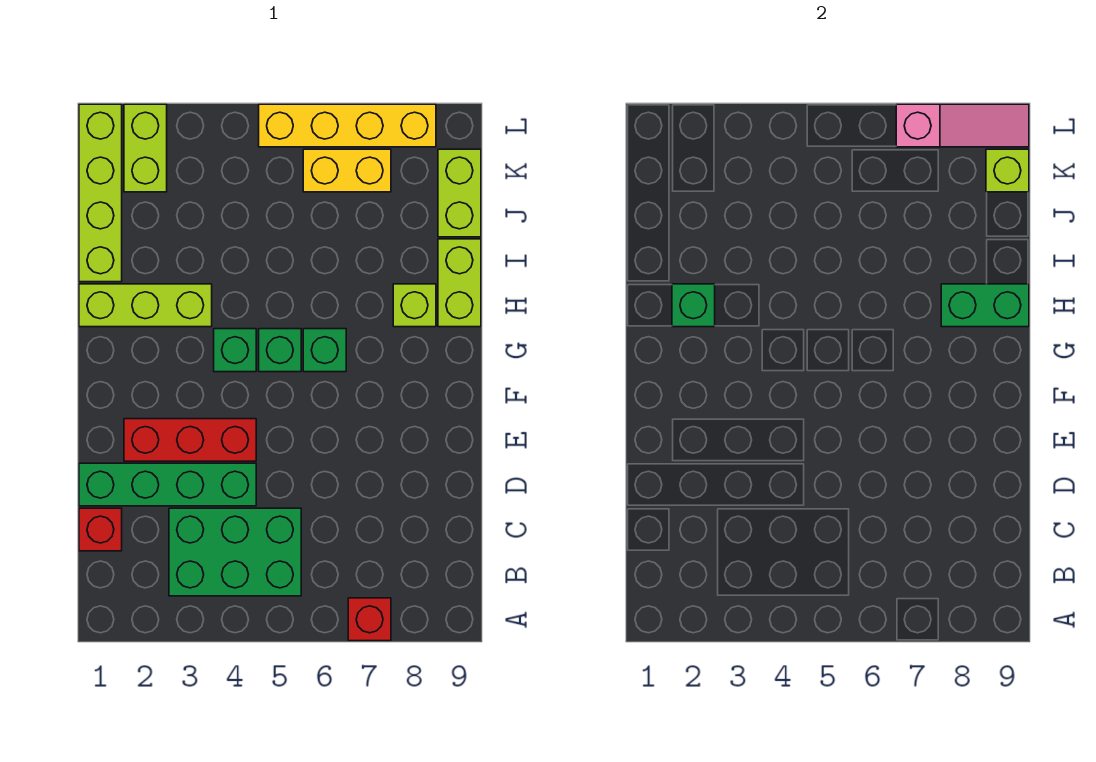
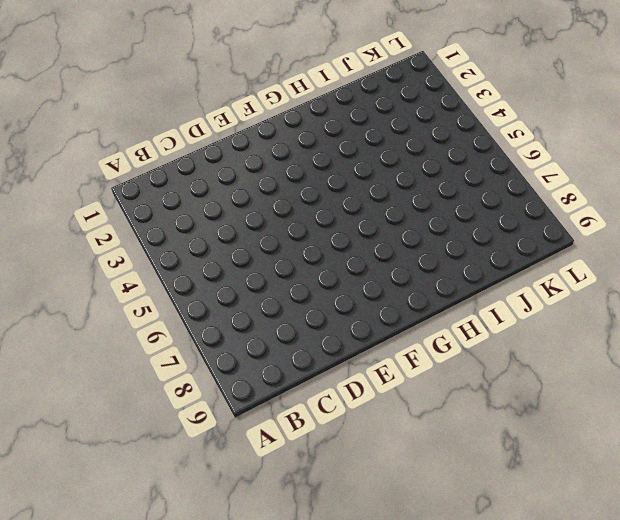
none -> red 1x1 brick [348,598,391,641]
none -> green 2x3 brick [169,508,301,596]
none -> red 1x1 brick [79,508,122,551]

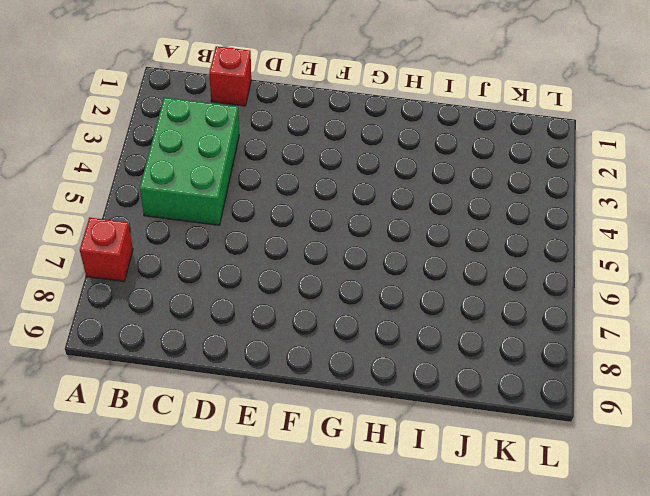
none -> green 1x4 brick [79,463,256,506]
none -> red 1x3 brick [124,419,256,461]
none -> green 1x1 brick [214,329,256,372]

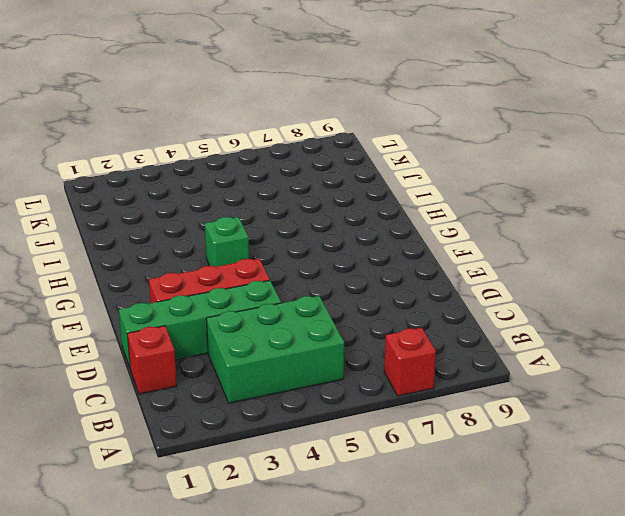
none -> green 1x1 brick [259,329,301,372]
none -> green 1x1 brick [303,329,346,372]
none -> lime 1x3 brick [79,284,212,327]

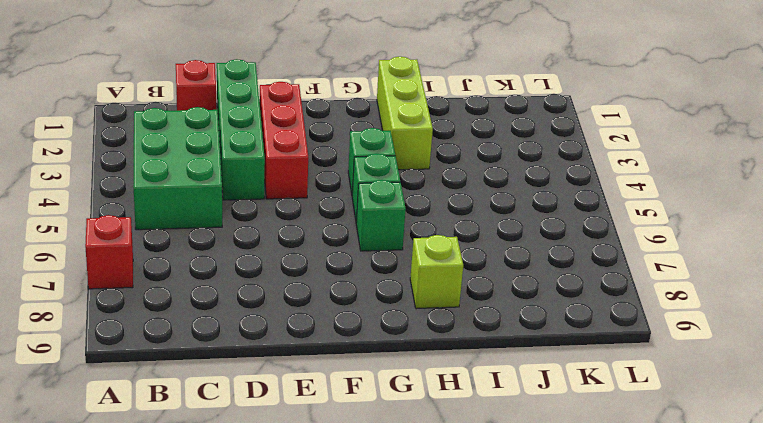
none -> lime 1x2 brick [438,239,481,327]
none -> lime 1x4 brick [79,104,122,282]
none -> lime 1x2 brick [438,149,481,237]

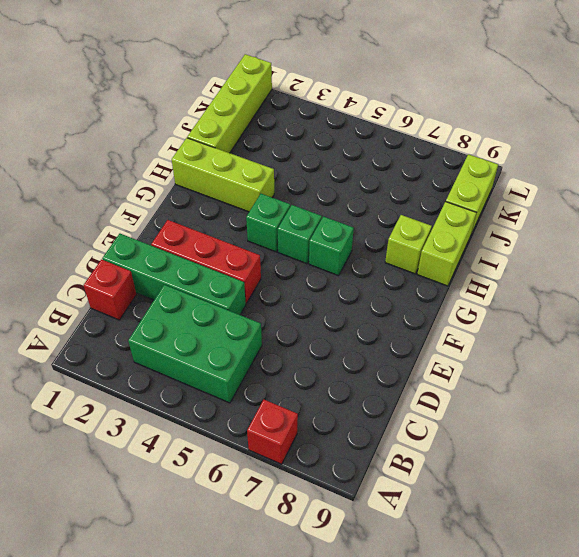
none -> lime 1x2 brick [124,104,167,192]
none -> yellow 1x2 brick [303,149,391,192]
none -> yellow 1x4 brick [259,104,436,147]

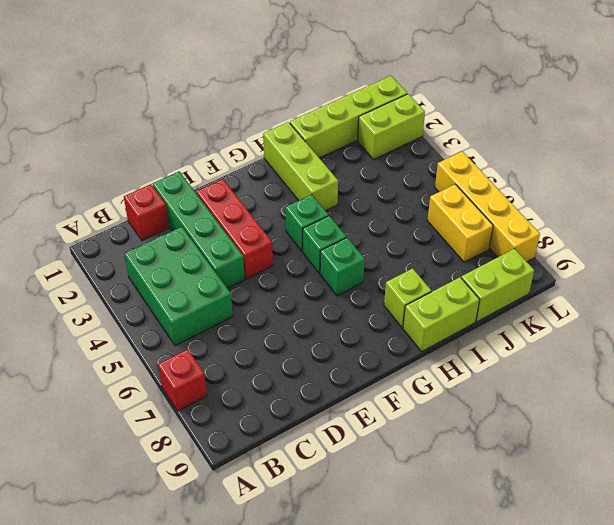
none -> green 1x1 brick [672,284,715,327]
none -> green 1x2 brick [941,284,1029,327]
none -> lime 1x1 brick [986,149,1029,192]

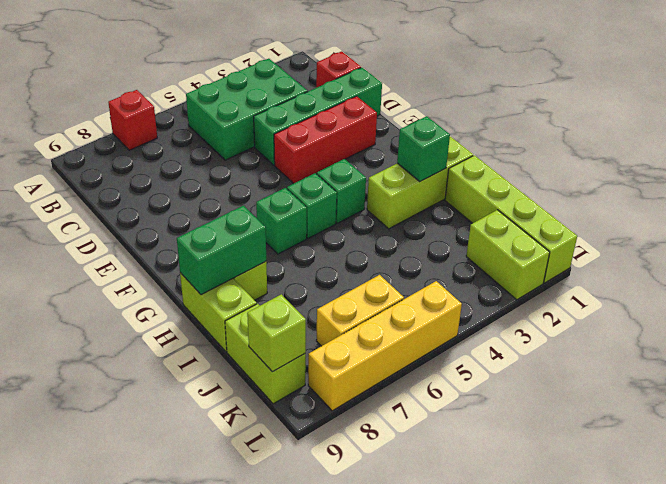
none -> pink 1x3 slope [896,104,1029,147]

